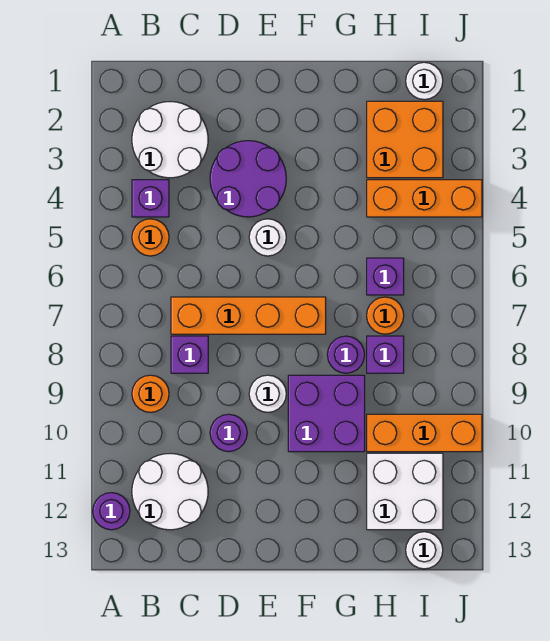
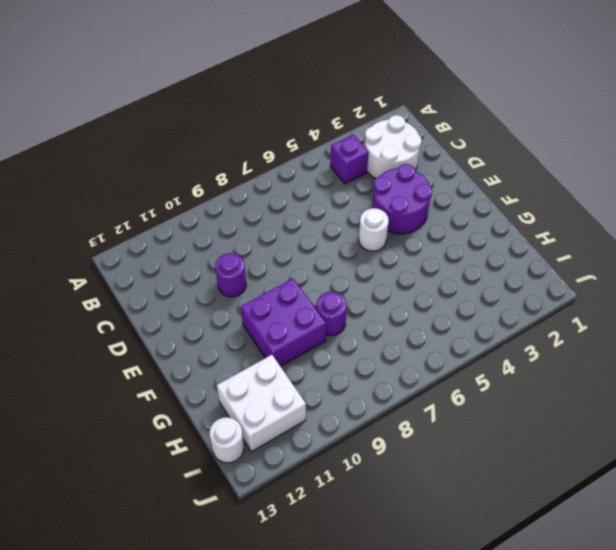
none -> purple 1x1 round brick [93,493,130,530]
none -> orange 1x1 round brick [132,219,169,256]
none -> orange 1x1 round brick [132,375,169,412]

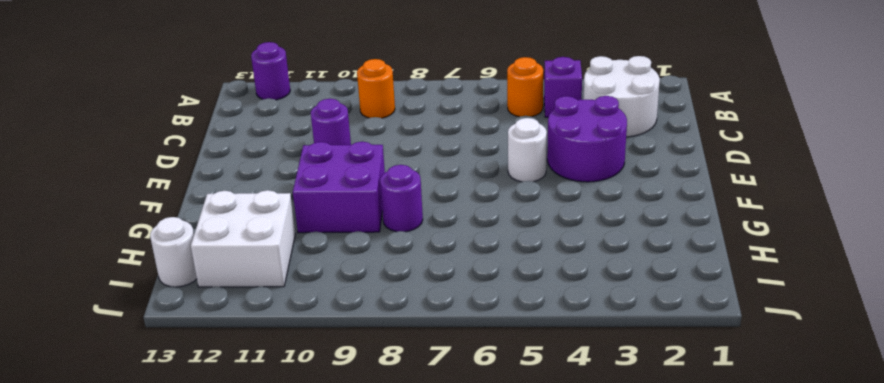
none -> white 2x2 round brick [132,453,208,530]
none -> orange 1x4 brick [171,297,326,334]
none -> purple 1x1 brick [171,336,208,373]

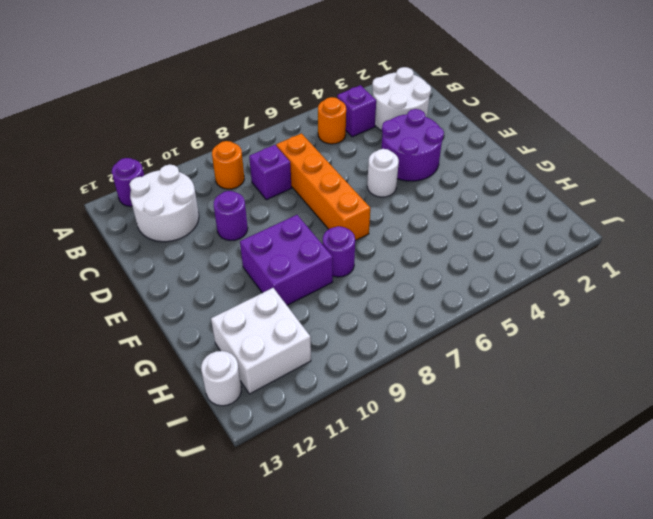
none -> white 1x1 round brick [249,375,286,412]
none -> orange 2x2 brick [367,101,443,178]
none -> orange 1x3 brick [367,180,482,217]

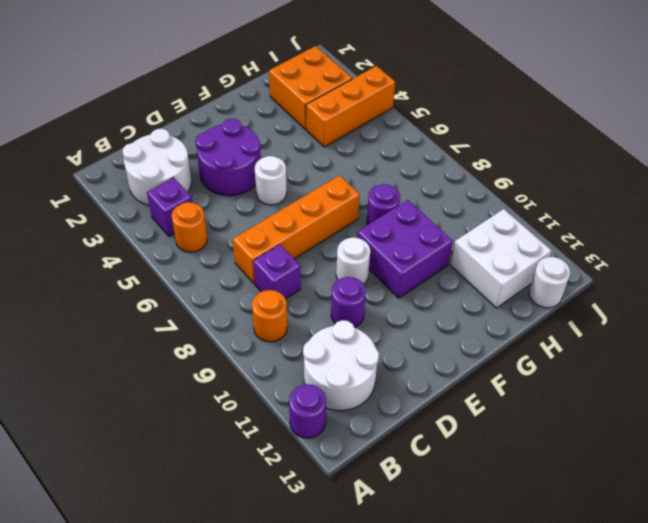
none -> purple 1x1 brick [367,258,404,295]
none -> orange 1x1 round brick [367,297,404,334]
none -> purple 1x1 brick [367,336,404,373]

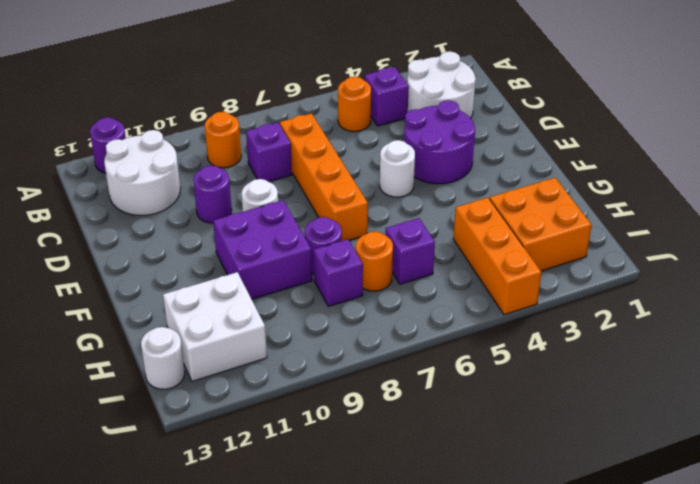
none -> orange 1x3 brick [367,414,482,452]
none -> white 1x1 round brick [406,62,443,100]

